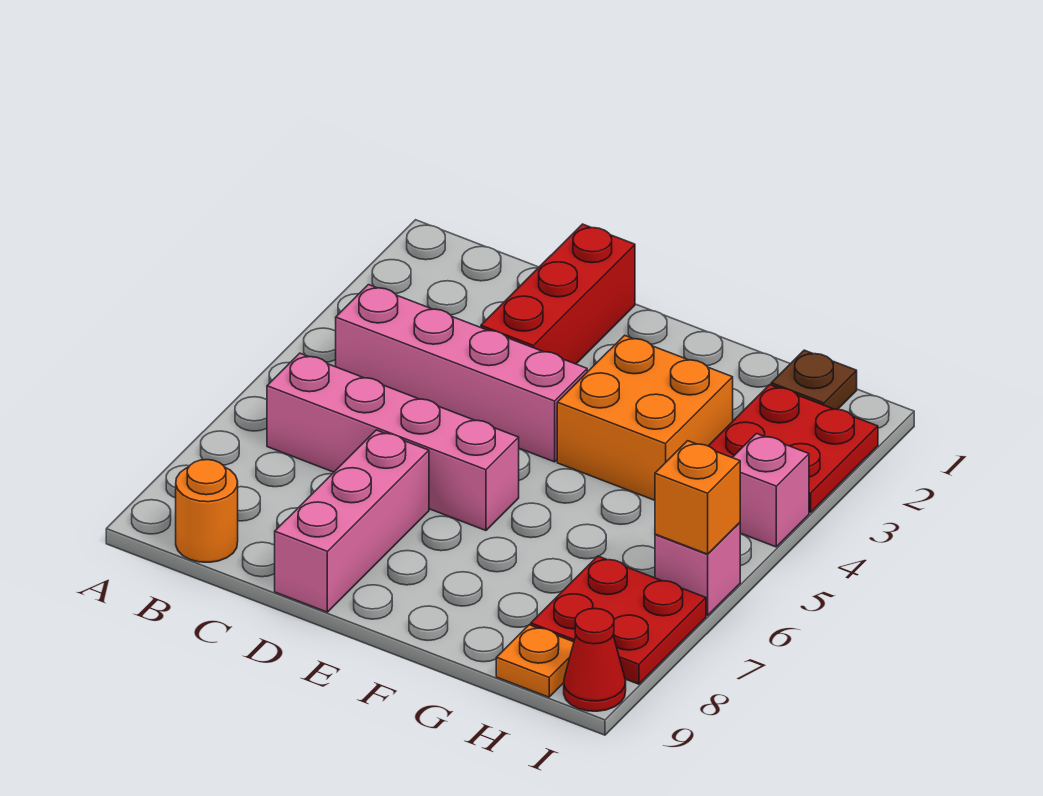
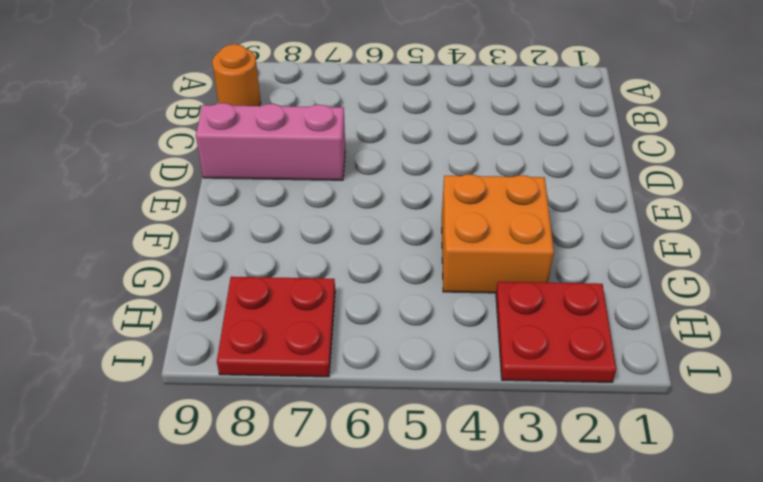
none -> pink 1x4 brick [336,285,587,462]
none -> pink 1x4 brick [267,353,519,530]
none -> red 1x3 brick [481,224,635,364]

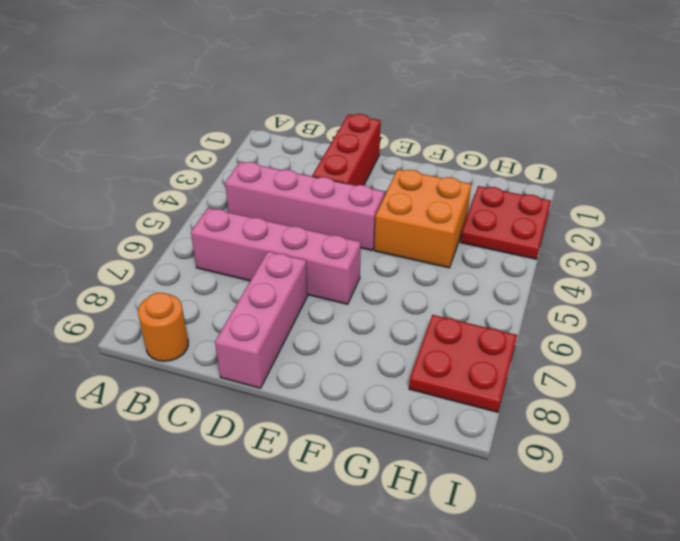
none -> brown 1x1 plate [771,350,857,409]
none -> orange 1x1 plate [496,625,574,697]
none -> pink 1x1 brick [732,434,809,547]

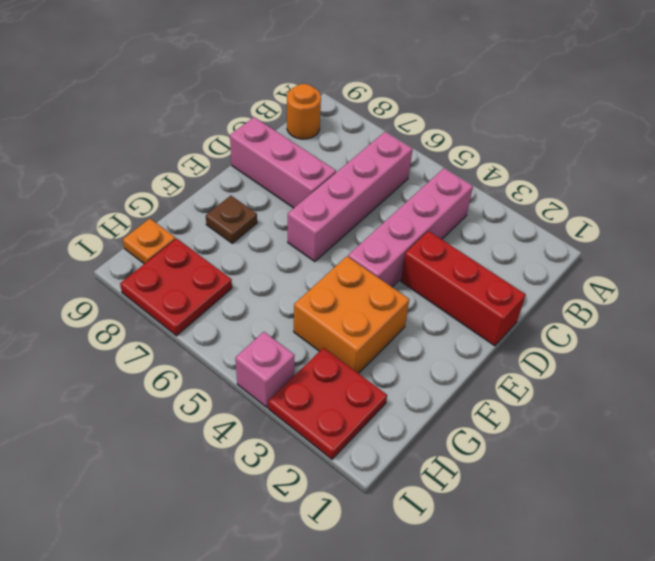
brown 1x1 plate [206,196,257,243] -> brown 1x1 plate moved to [771,350,857,409]
none -> pink 1x1 brick [655,523,740,616]
none -> red 1x1 cone [564,609,626,711]
none -> orange 1x1 brick [655,441,740,554]

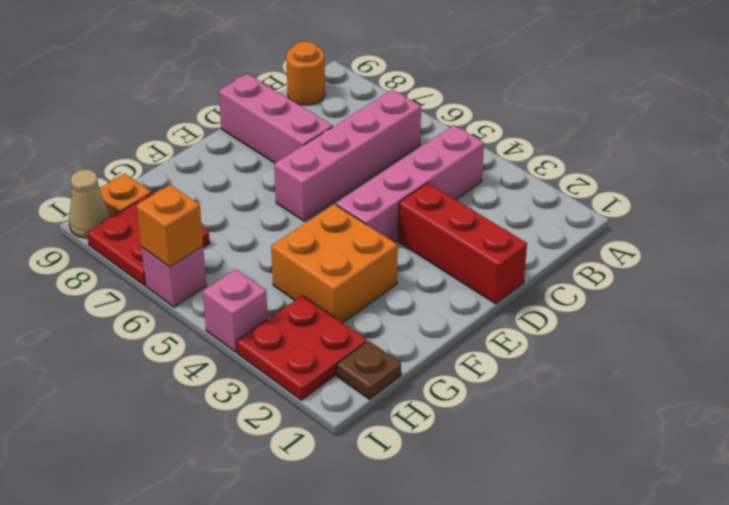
tan 1x1 cone [69,170,110,238] -> red 1x1 cone [564,609,626,711]

